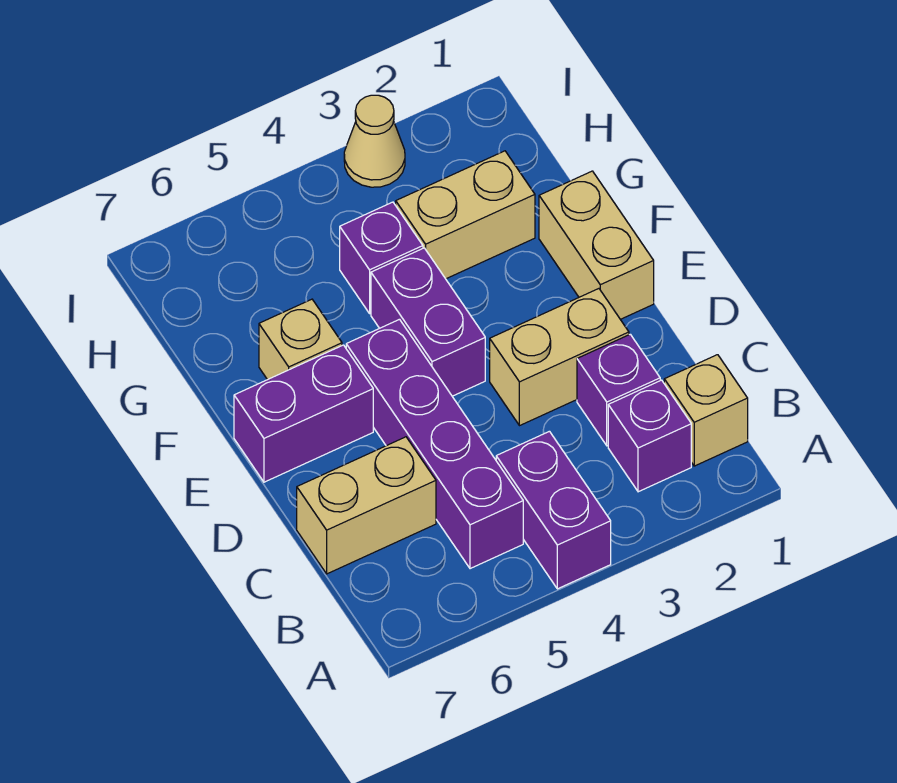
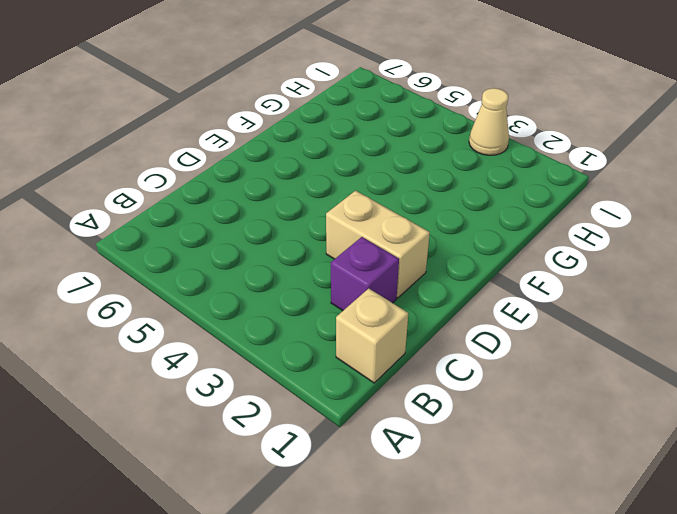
none -> purple 1x2 brick [496,431,611,589]
none -> purple 1x1 brick [608,380,691,492]
none -> purple 1x4 brick [346,319,523,569]

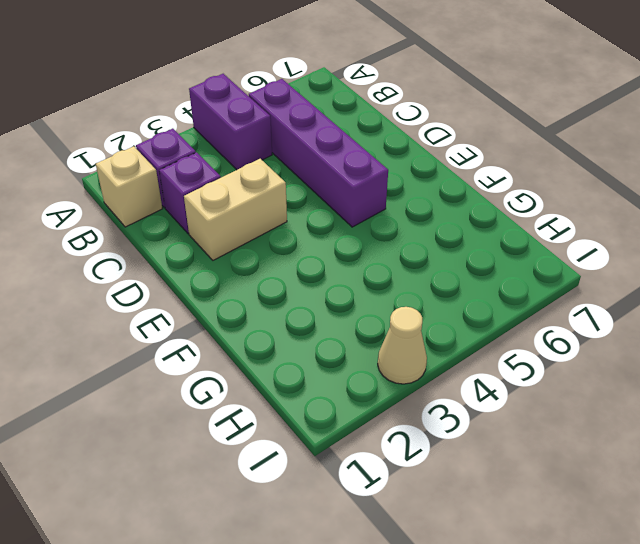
none -> tan 1x2 brick [297,437,436,574]
none -> tan 1x2 brick [539,171,654,319]
none -> purple 1x2 brick [371,248,485,396]

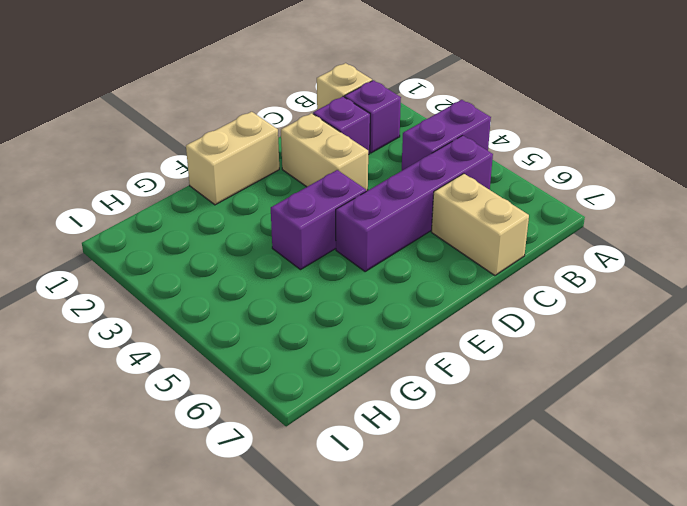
none -> purple 1x2 brick [234,345,373,482]
none -> tan 1x1 brick [259,299,342,380]
none -> tan 1x2 brick [396,151,535,279]

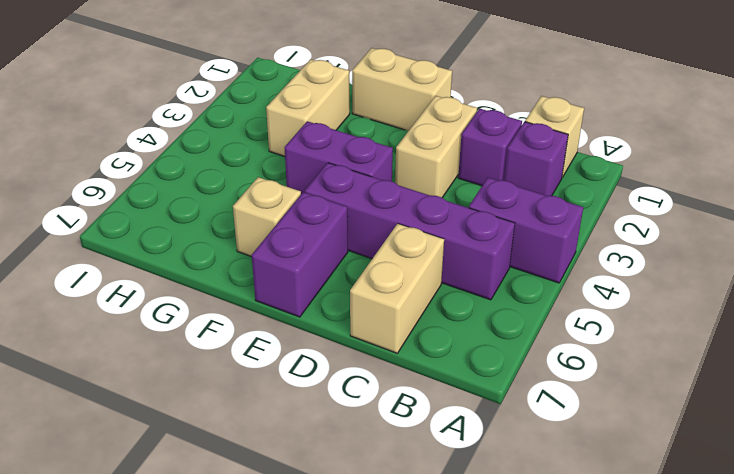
none -> purple 1x1 brick [340,202,423,313]
none -> tan 1x1 cone [344,95,405,187]

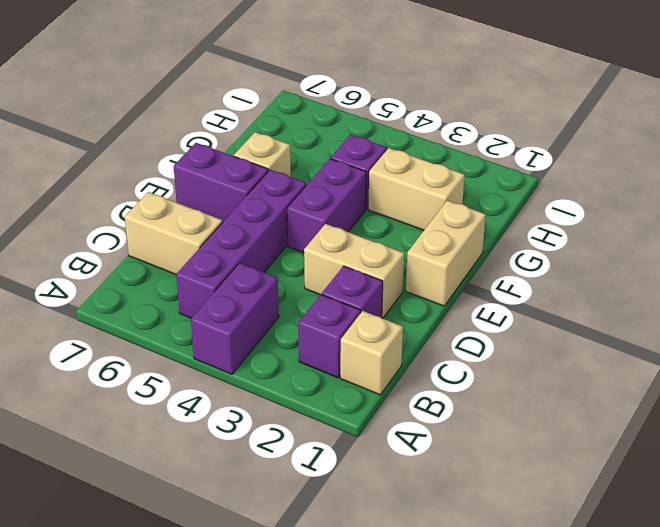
none -> tan 1x1 cone [344,95,405,187]

